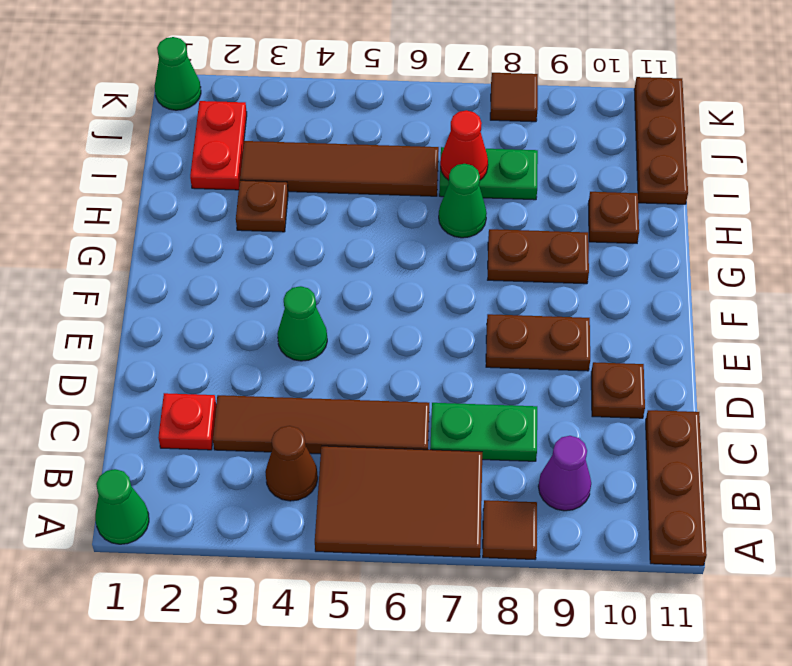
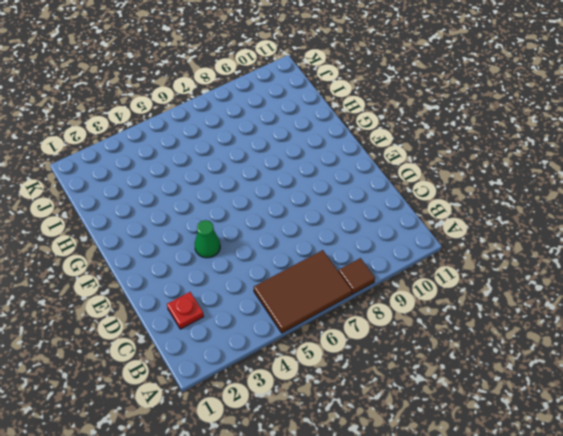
none -> green 1x1 cone [95,469,149,544]
none -> brown 1x3 plate [646,410,707,566]
none -> brown 1x1 cone [265,426,318,501]

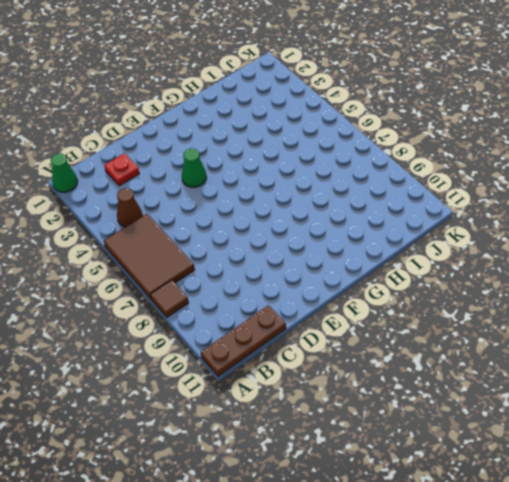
none -> purple 1x1 cone [538,436,591,511]
none -> brown 1x4 tile [213,395,429,454]
none -> green 1x2 plate [430,403,537,461]

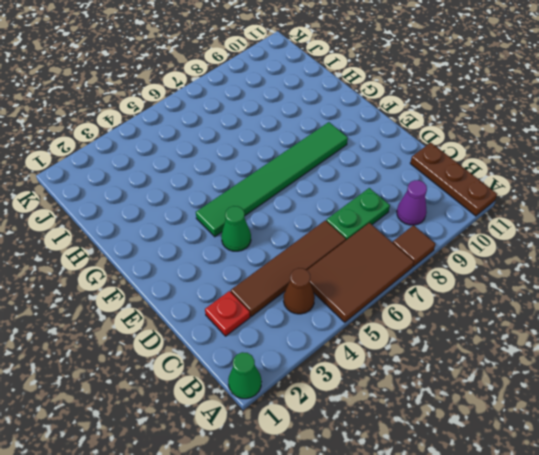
green 1x6 tile [196,122,348,237] -> none
none -> brown 1x1 plate [591,362,645,418]
none -> brown 1x2 plate [486,314,590,371]
none -> brown 1x2 plate [488,229,589,284]

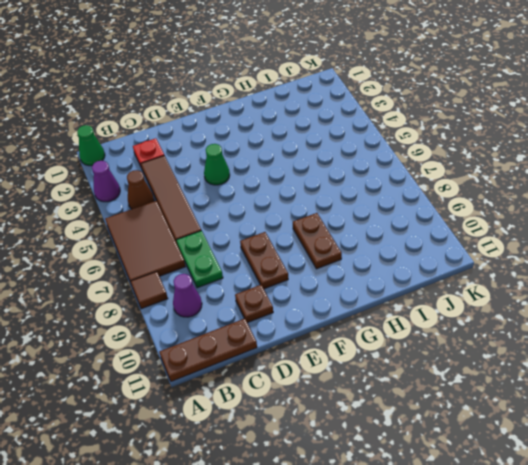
purple 1x1 cone [92,161,120,202] -> none
none -> brown 1x1 plate [236,180,288,232]
none -> green 1x1 cone [439,164,487,238]
none -> brown 1x1 plate [588,192,639,243]

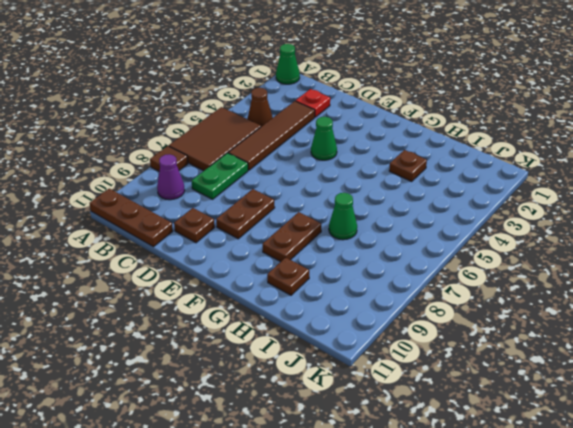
none -> red 1x2 plate [190,101,247,190]
none -> brown 1x4 tile [240,141,439,196]
none -> green 1x2 plate [439,147,538,200]

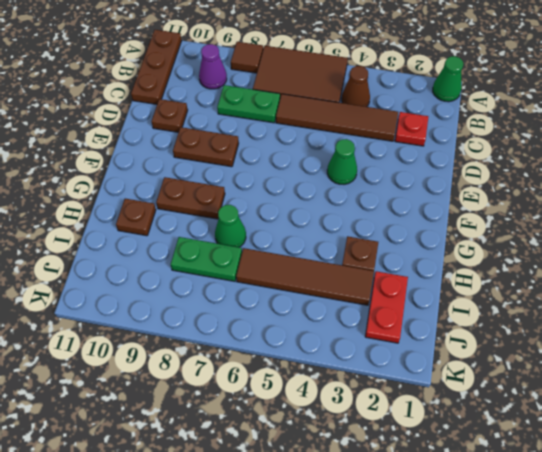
none -> brown 1x3 plate [634,77,688,204]
none -> green 1x1 cone [155,37,201,110]
none -> brown 1x1 tile [490,73,538,122]

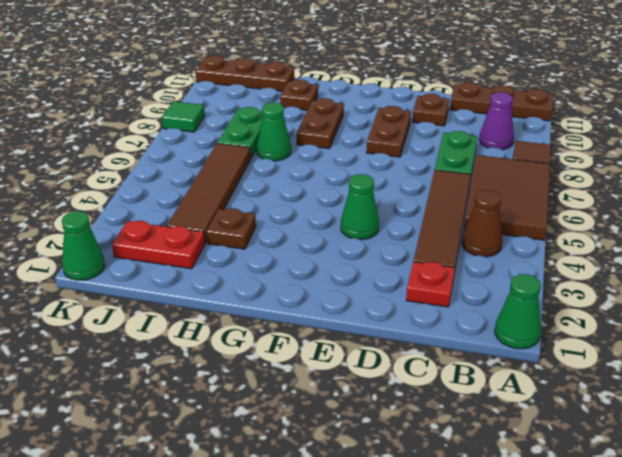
green 1x1 tile [162,101,205,132] -> brown 1x1 tile [490,73,538,122]
none -> red 1x1 cone [440,110,488,180]

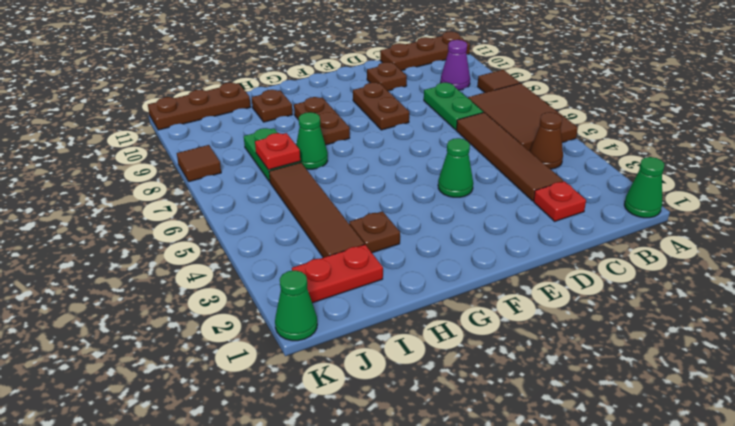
red 1x1 plate [255,133,300,170] -> red 1x1 cone [440,110,488,180]

